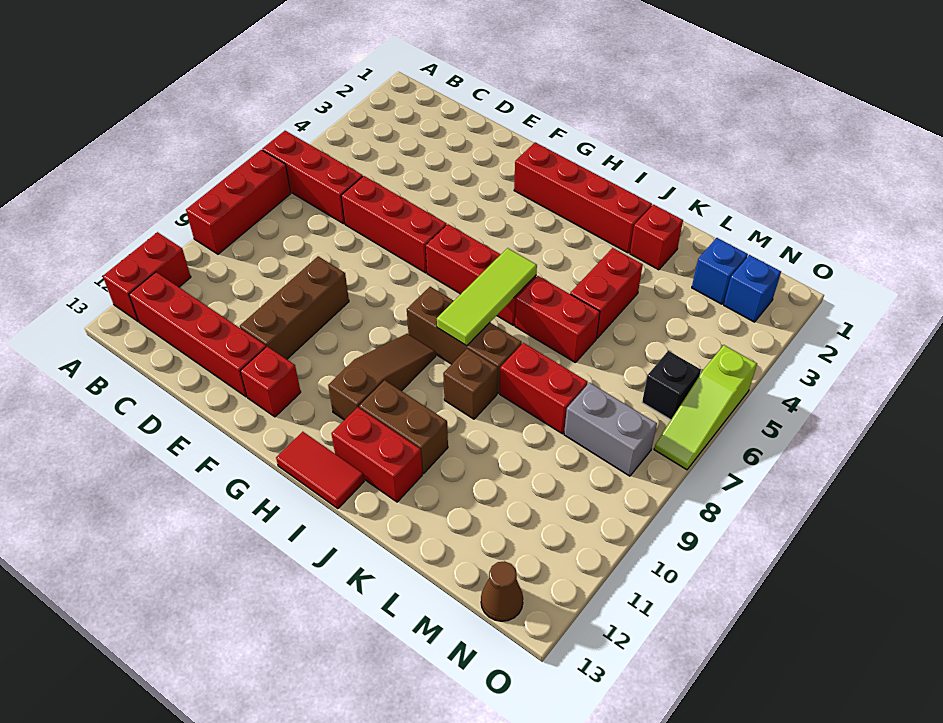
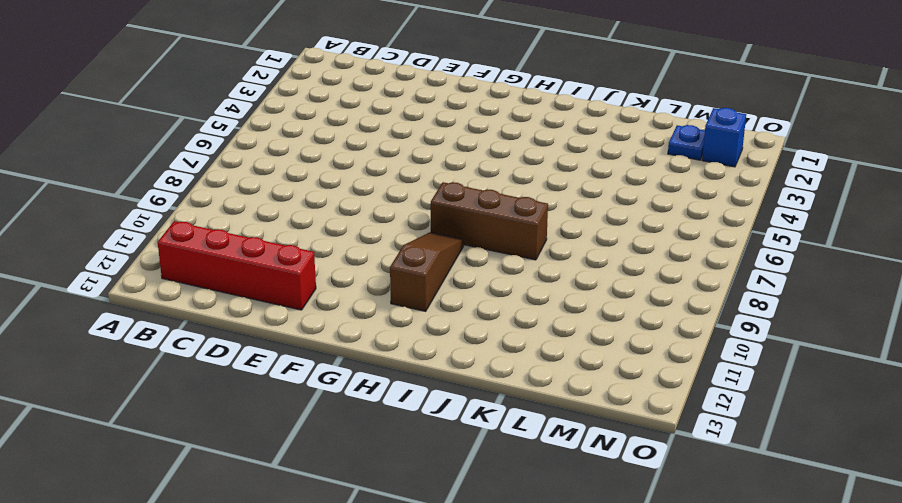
blue 1x1 plate [668,125,705,160] -> blue 1x1 brick [692,238,748,304]
none -> red 1x3 brick [262,131,363,224]
none -> red 1x3 brick [186,150,291,254]
none -> red 1x2 brick [103,232,191,321]

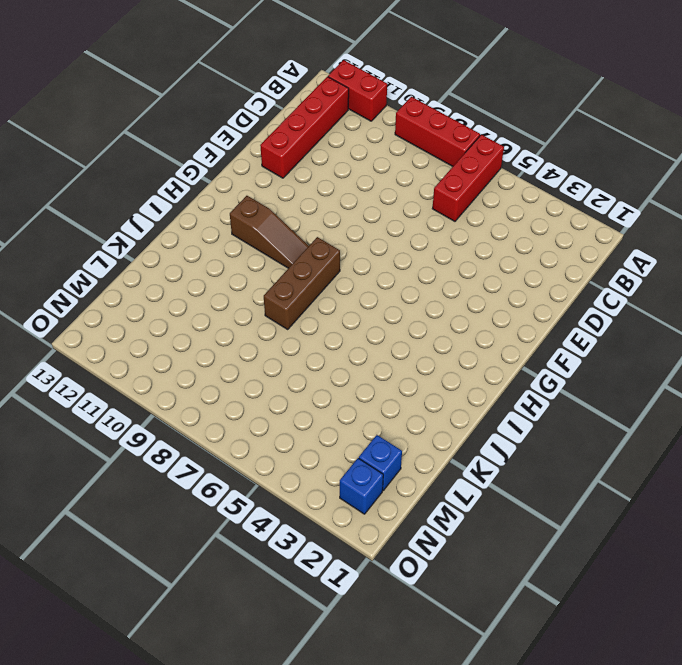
none -> red 1x3 brick [341,176,447,273]
none -> brown 1x3 brick [240,256,349,359]
none -> red 1x1 brick [240,346,301,417]

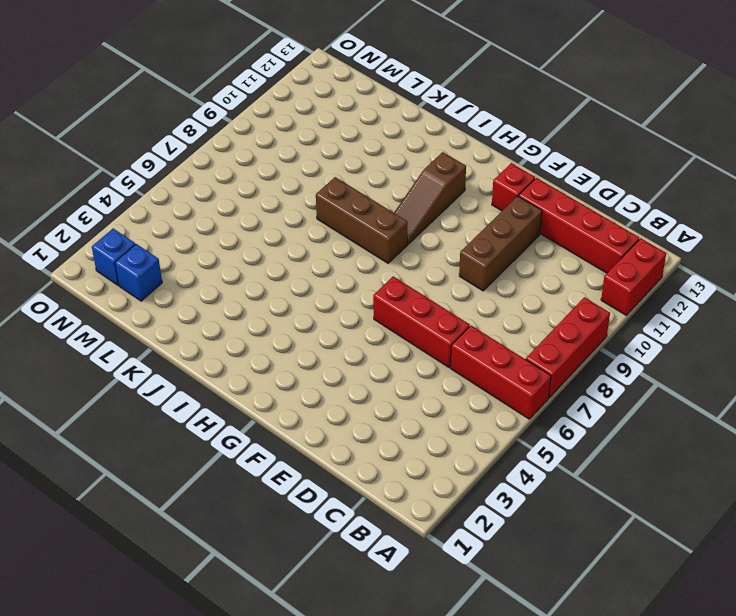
none -> red 1x4 brick [514,142,652,253]
none -> red 1x3 brick [426,224,536,325]
none -> red 1x2 tile [276,432,364,509]

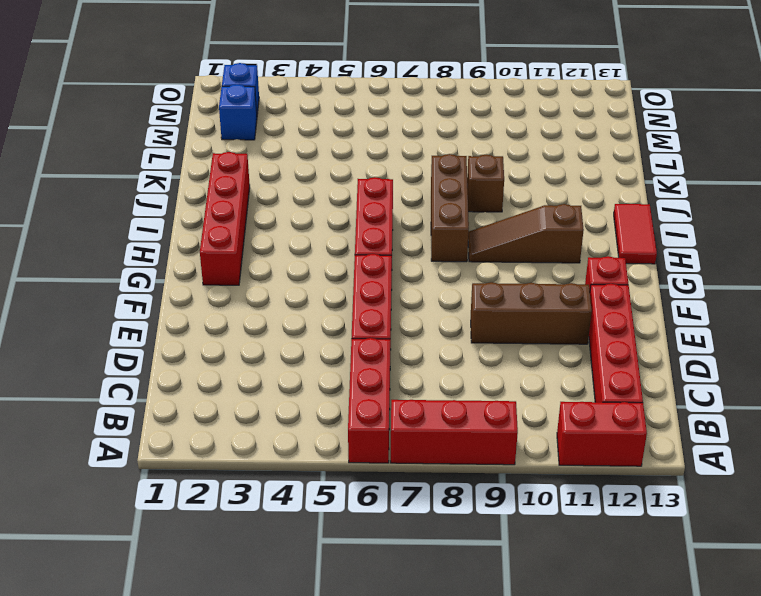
none -> brown 1x2 brick [359,380,448,473]
none -> red 1x2 brick [331,407,422,502]
none -> red 1x2 brick [515,276,600,363]

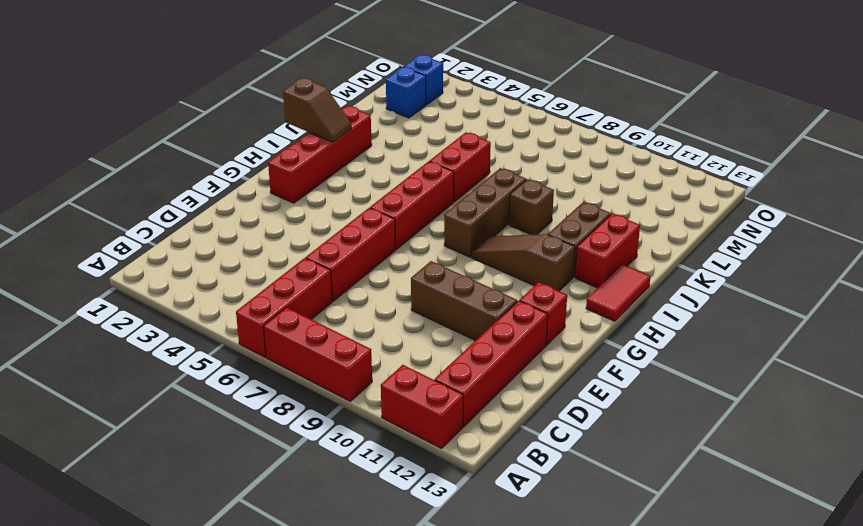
brown 1x2 slope [283,78,351,142] -> none
none -> red 1x1 brick [630,205,683,270]
none -> red 1x2 brick [570,248,643,338]
none -> red 1x2 brick [500,343,588,434]

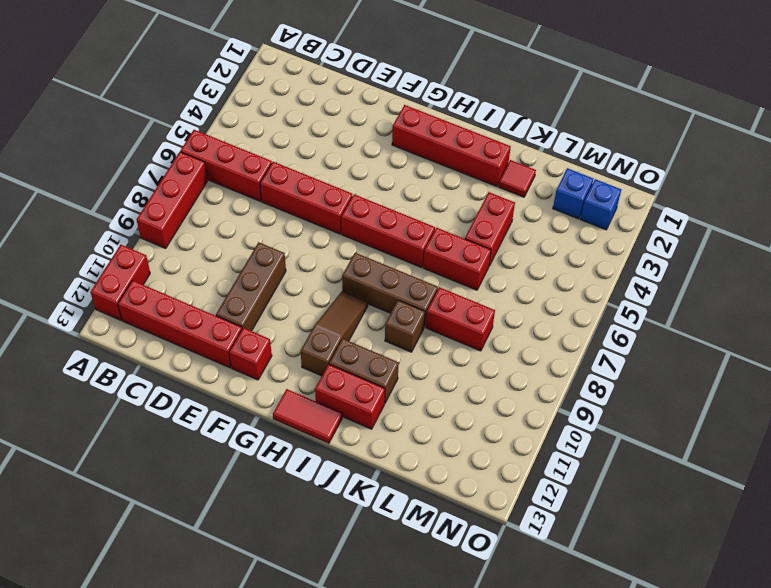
red 1x1 tile [499,160,536,197] -> red 1x1 brick [630,205,683,270]
none -> grey 1x2 brick [564,383,657,476]
none -> black 1x1 brick [642,351,701,420]
none -> brown 1x1 cone [481,561,523,621]

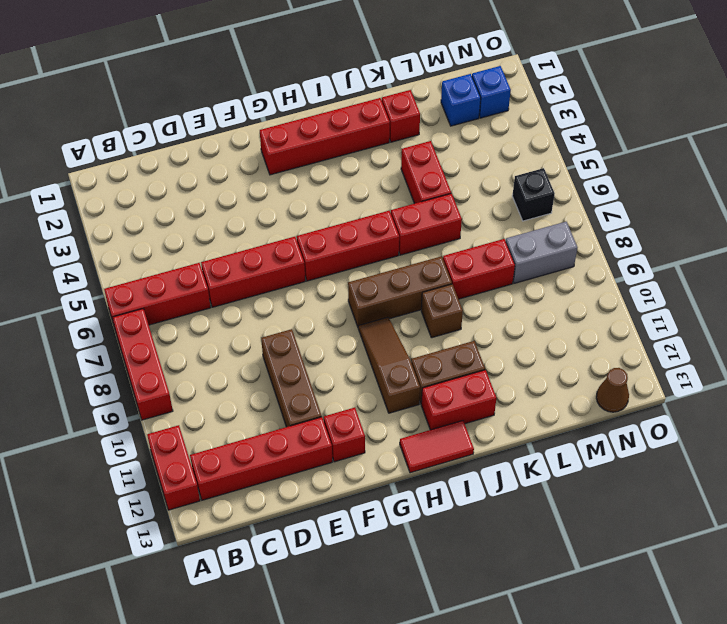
none -> lime 1x3 slope [654,345,757,470]
none -> lime 1x3 tile [437,248,537,346]

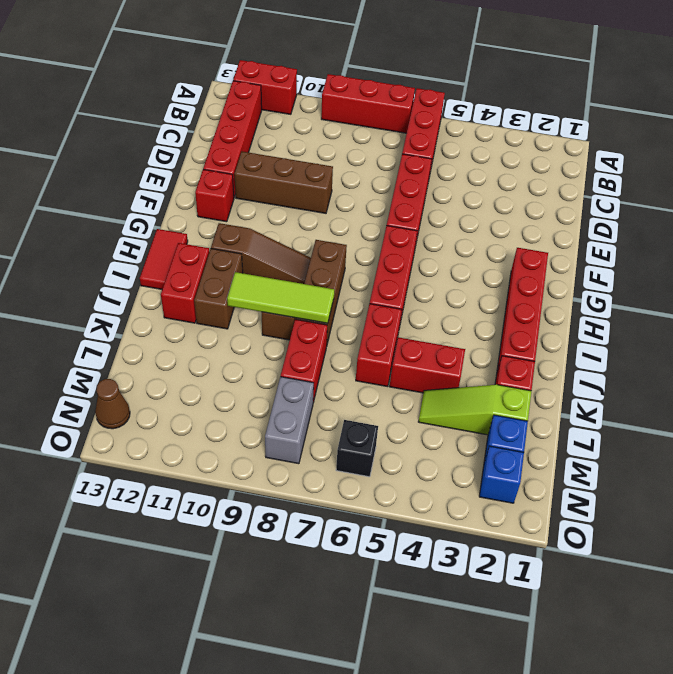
lime 1x3 tile [227,272,334,323] -> lime 1x3 tile moved to [437,248,537,346]
lime 1x3 slope [418,385,531,435] -> lime 1x3 slope moved to [654,345,757,470]

